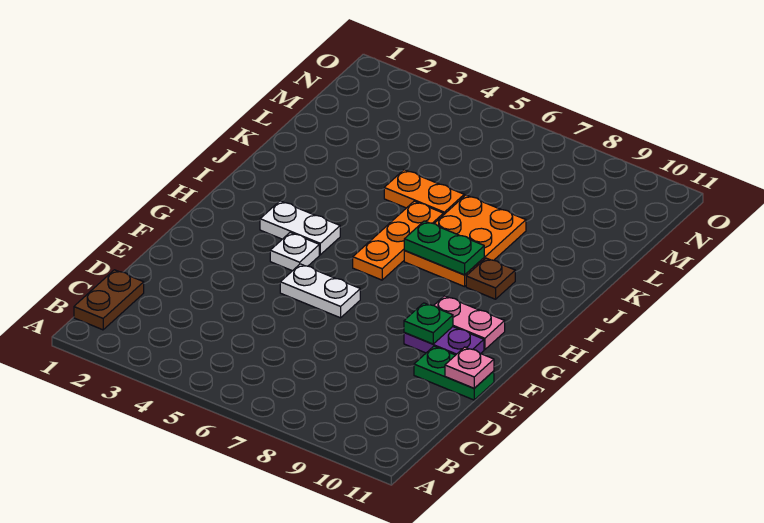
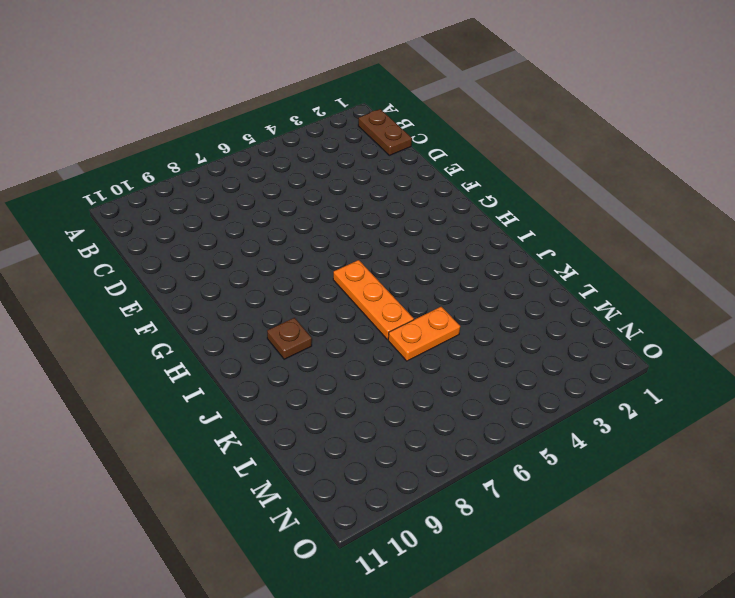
none -> green 1x2 plate [414,346,494,400]
none -> white 1x2 plate [280,264,360,318]
none -> purple 1x2 plate [404,327,484,355]

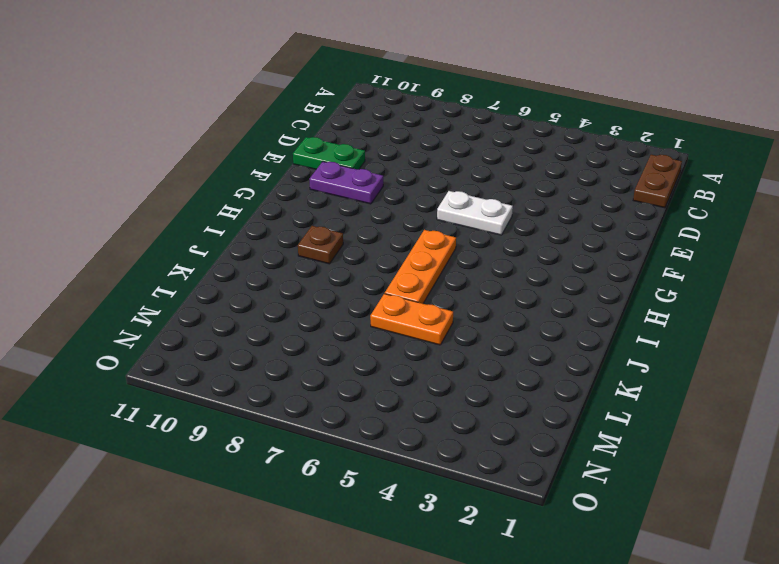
none -> white 1x1 plate [270,233,319,271]
none -> pink 1x2 plate [434,296,505,350]
none -> white 1x2 plate [260,201,340,255]

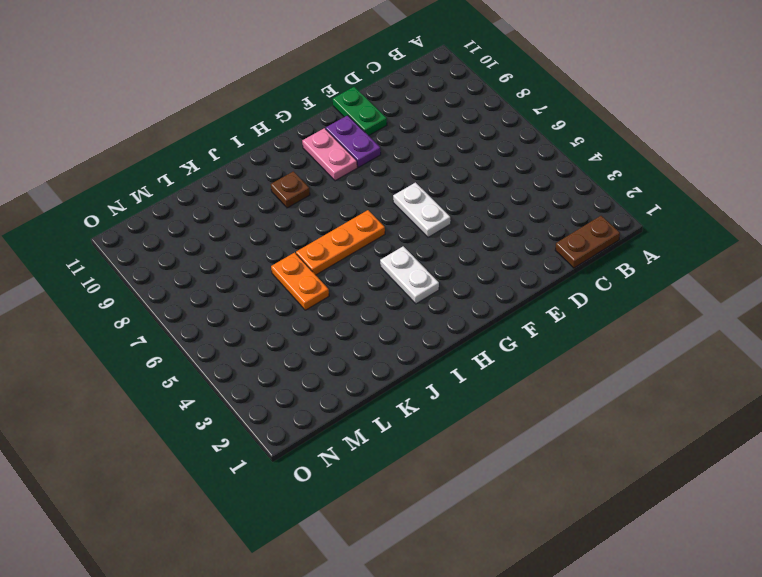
none -> white 1x1 plate [270,233,319,271]
none -> orange 2x3 plate [404,195,526,287]
none -> pink 1x1 plate [445,347,494,388]

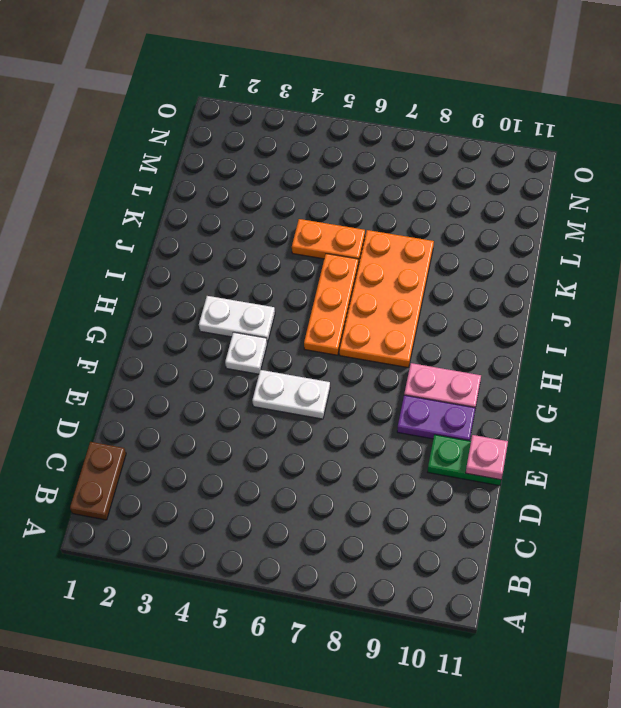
orange 2x4 plate [339,230,434,368] -> orange 2x3 plate [404,195,526,287]
none -> brown 1x1 plate [466,258,515,299]
none -> green 1x1 plate [404,303,453,344]
none -> green 1x2 plate [404,221,484,275]

